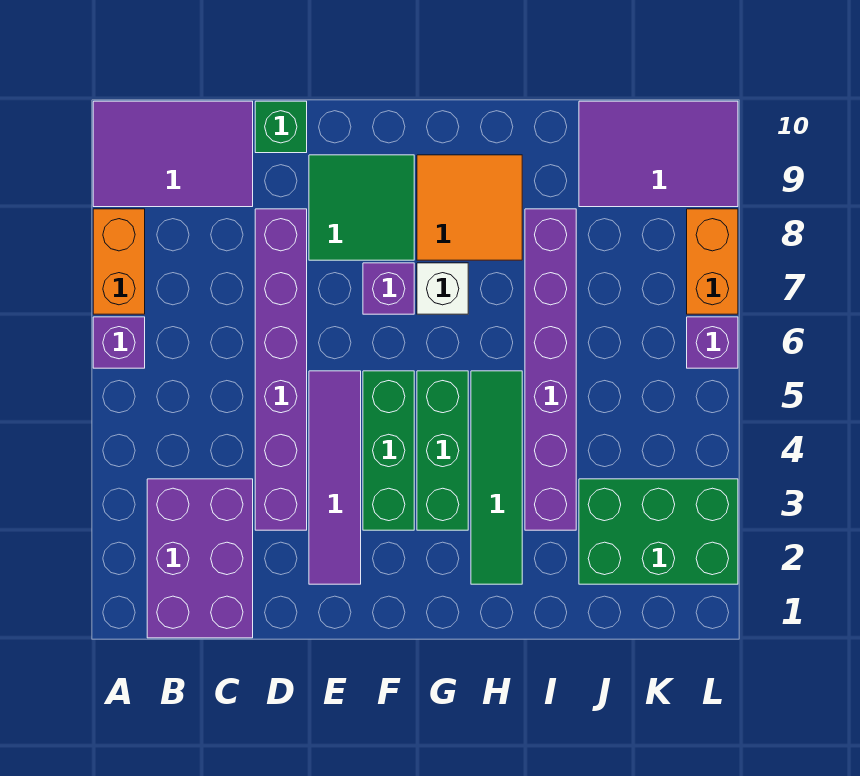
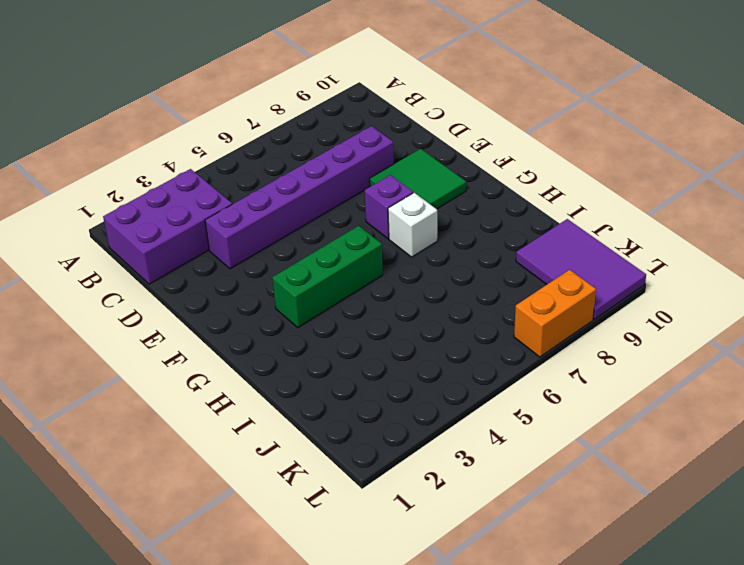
none -> purple 1x1 brick [93,317,145,368]
none -> orange 1x2 brick [93,209,145,314]
none -> purple 2x3 tile [93,101,253,207]

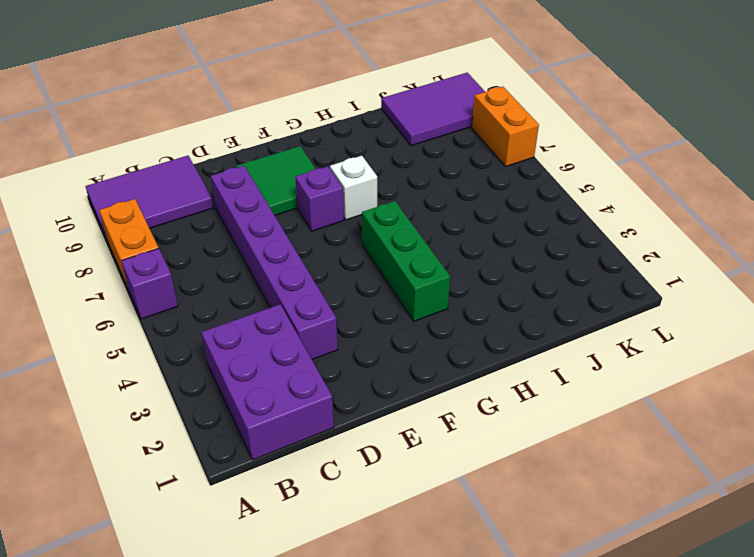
none -> green 1x1 brick [255,101,307,153]
none -> purple 1x4 tile [309,371,361,584]
none -> green 1x3 brick [363,371,414,530]

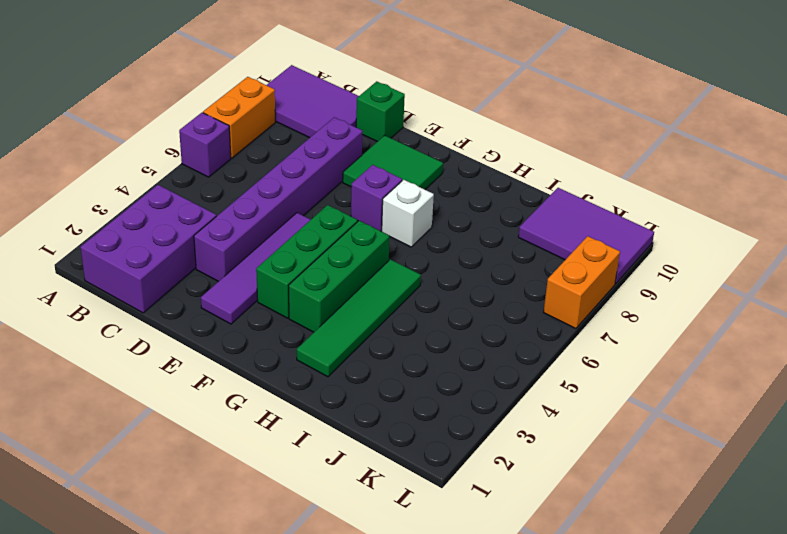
none -> orange 2x2 tile [417,155,522,260]
none -> purple 1x6 brick [525,209,576,530]
none -> green 2x3 brick [579,479,738,584]

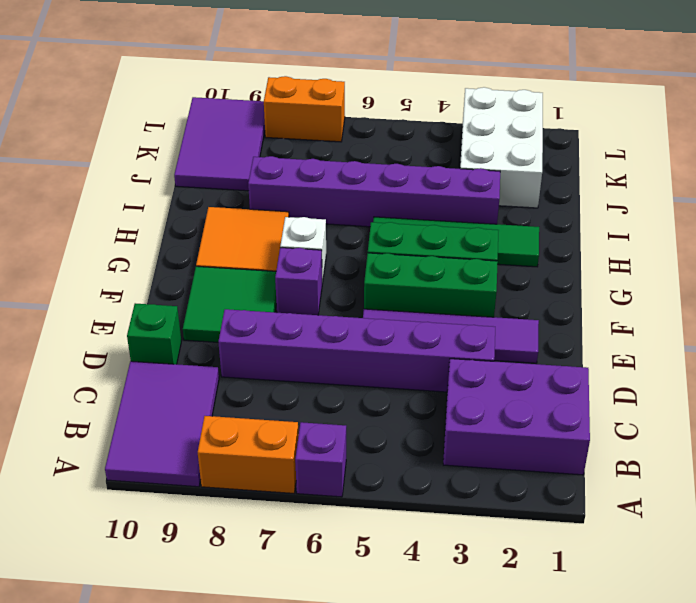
white 2x3 brick [460,87,543,208] -> green 2x3 brick [579,479,738,584]
none -> purple 1x1 brick [687,317,738,368]

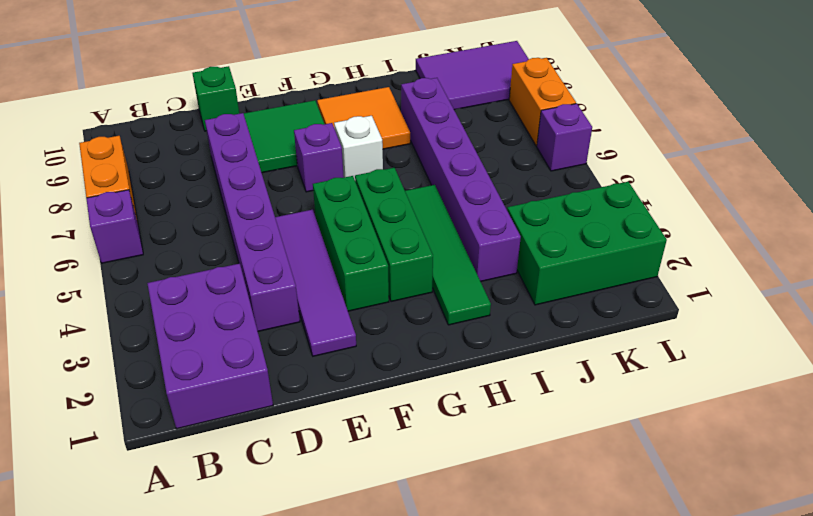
none -> purple 2x3 tile [93,101,253,207]

